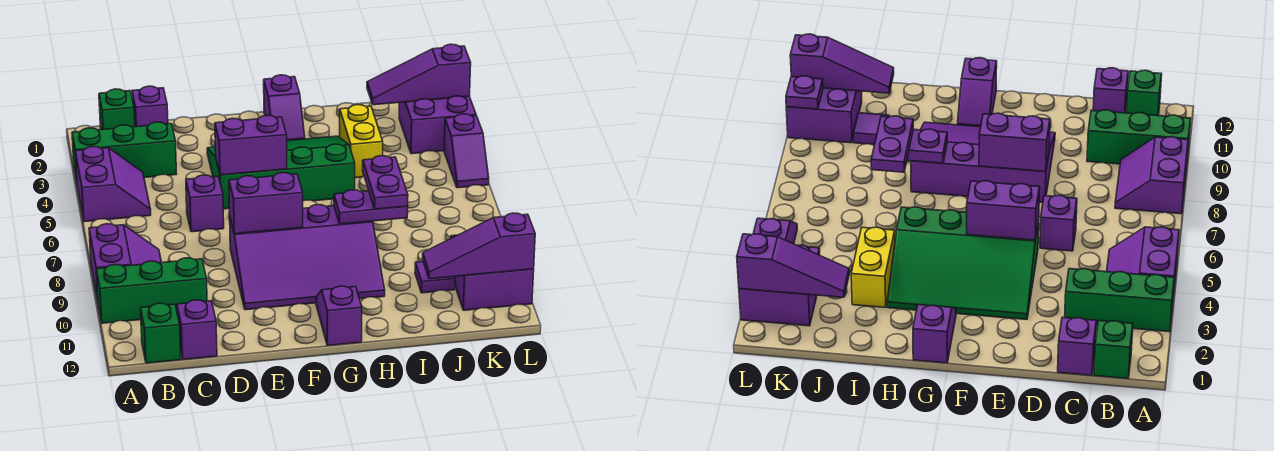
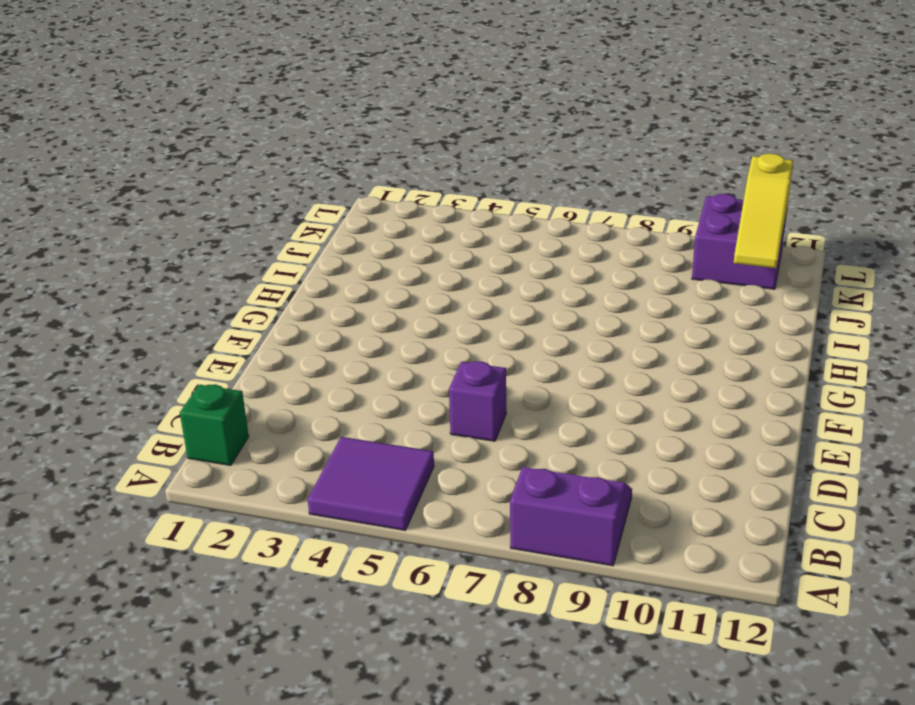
purple 2x2 tile [308,437,434,531] -> purple 2x2 slope [75,146,151,222]
yellow 1x3 slope [734,154,793,268] -> purple 1x3 slope [422,213,535,279]
none -> green 1x3 brick [72,122,176,181]
none -> green 1x3 brick [96,258,207,323]
none -> green 1x1 brick [141,303,181,363]

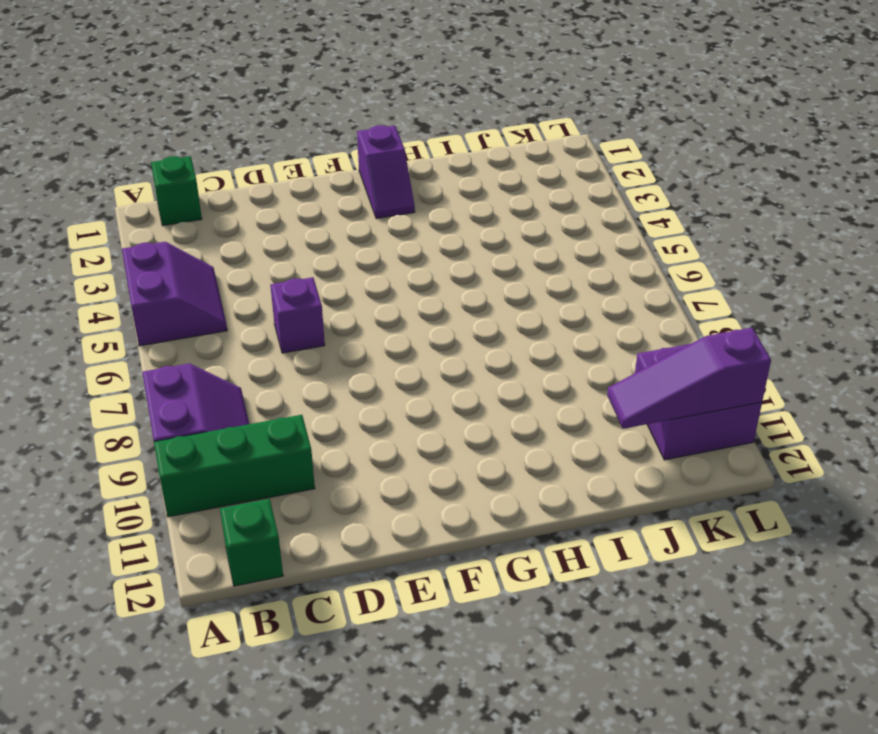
none -> green 1x3 brick [72,122,176,181]
none -> purple 1x1 brick [132,86,168,127]
none -> purple 1x1 brick [177,300,217,360]

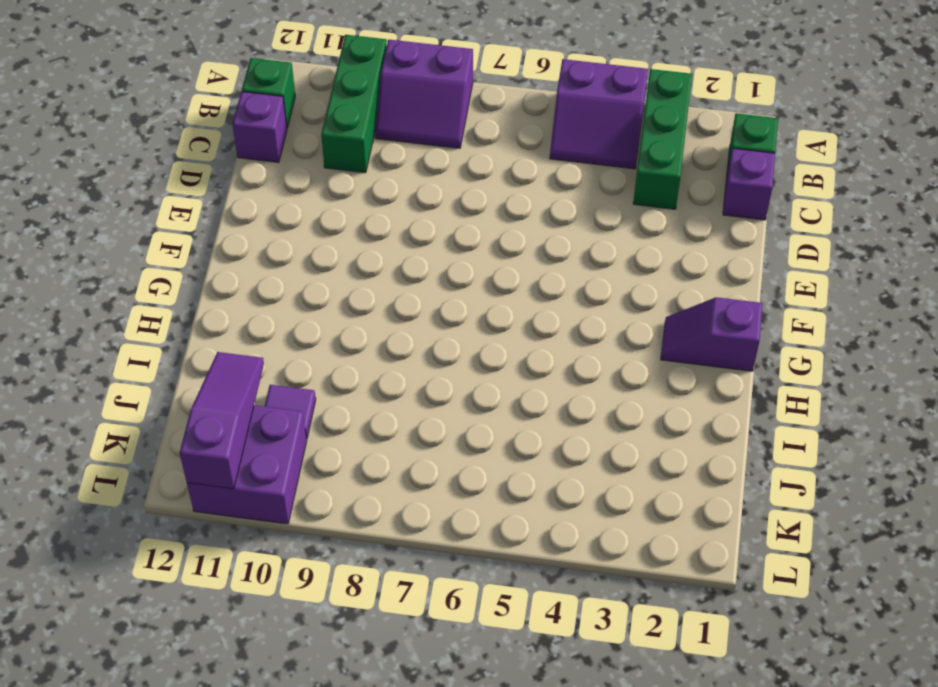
none -> purple 1x1 brick [186,175,224,232]
none -> green 3x4 slope [207,136,355,209]
none -> purple 3x4 slope [230,205,385,310]

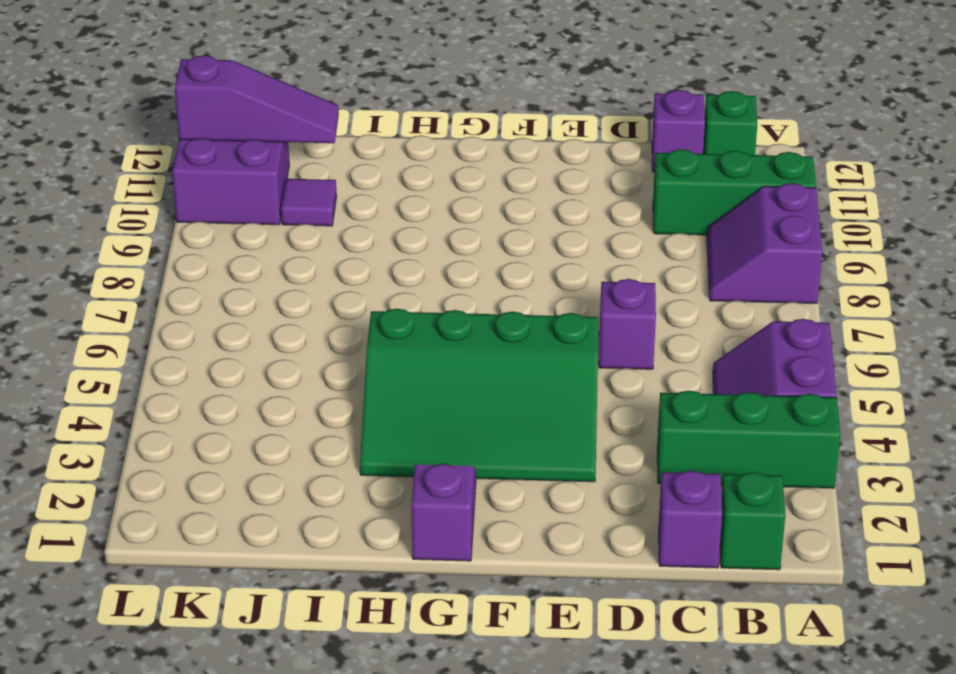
none -> purple 3x4 slope [230,205,385,310]
none -> purple 1x2 slope [316,286,362,346]
none -> yellow 1x2 brick [340,105,383,178]

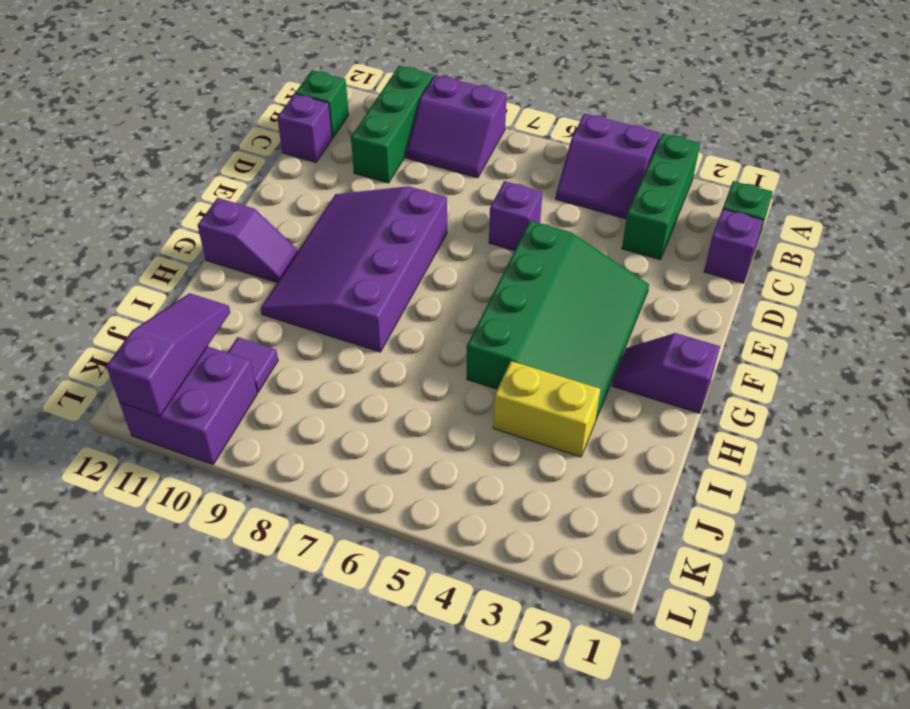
none -> purple 2x2 brick [399,96,476,154]
none -> purple 1x2 slope [444,114,489,188]
none -> purple 1x2 brick [215,115,287,175]

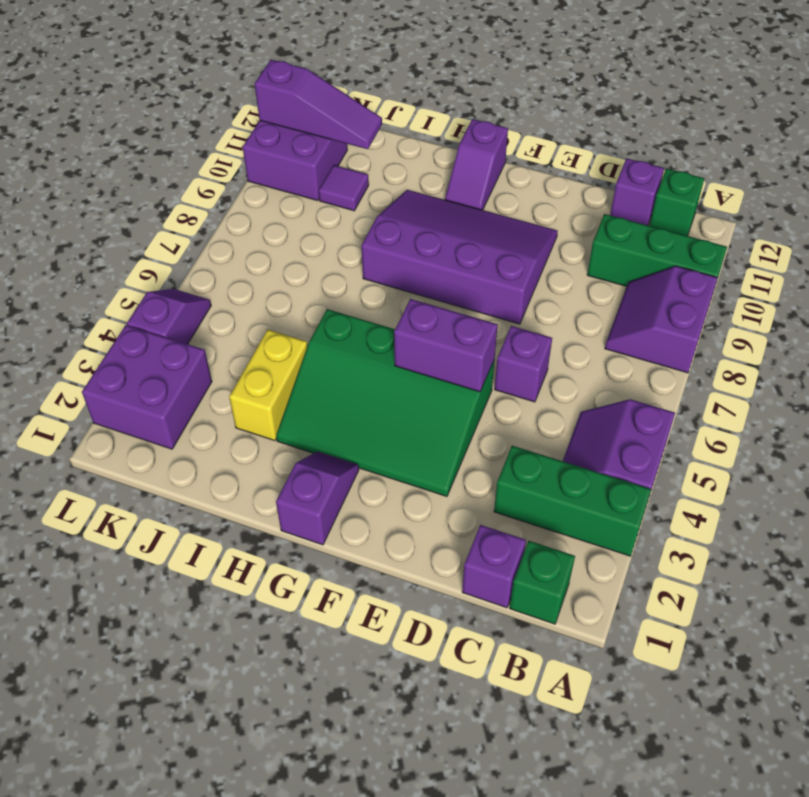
none -> purple 1x2 brick [229,173,303,234]
none -> purple 1x2 plate [334,190,408,224]
none -> purple 1x3 slope [367,44,471,105]

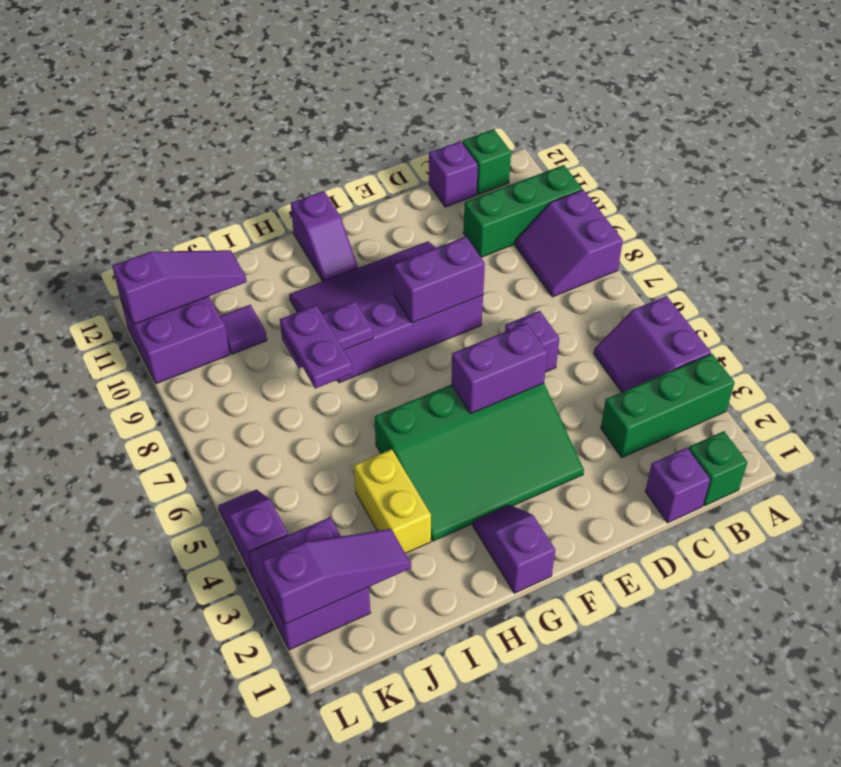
none -> purple 1x1 plate [786,76,823,109]

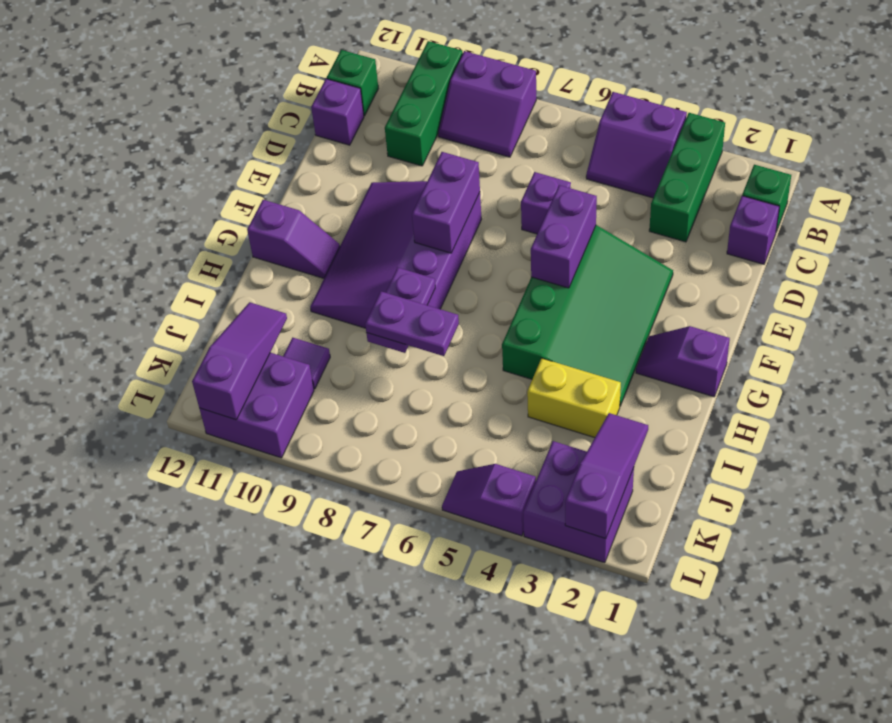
none -> purple 1x1 plate [786,76,823,109]

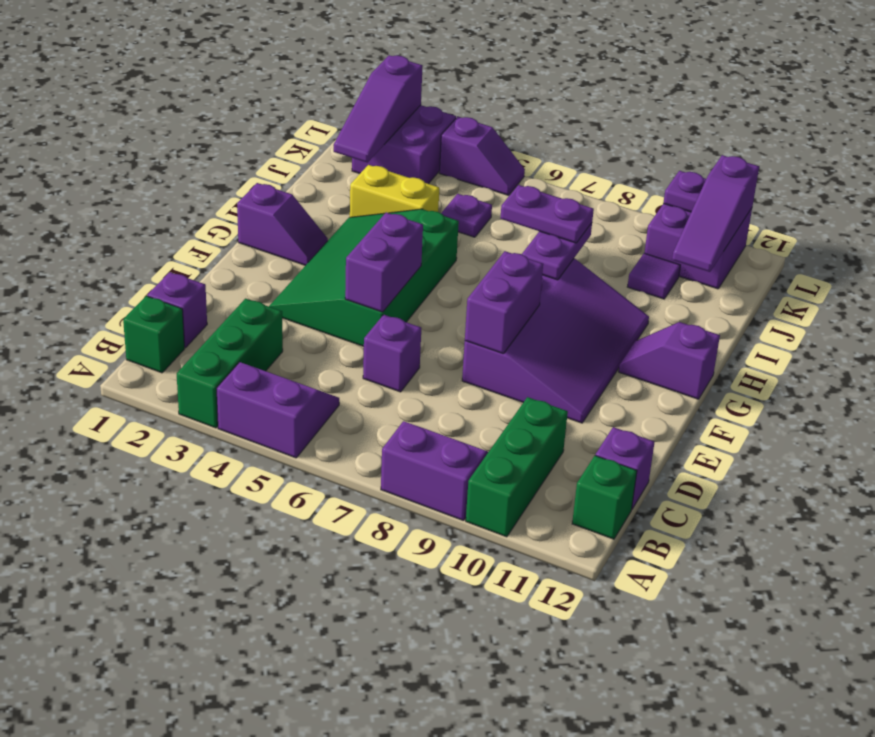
purple 1x1 plate [441,194,492,237] -> none

